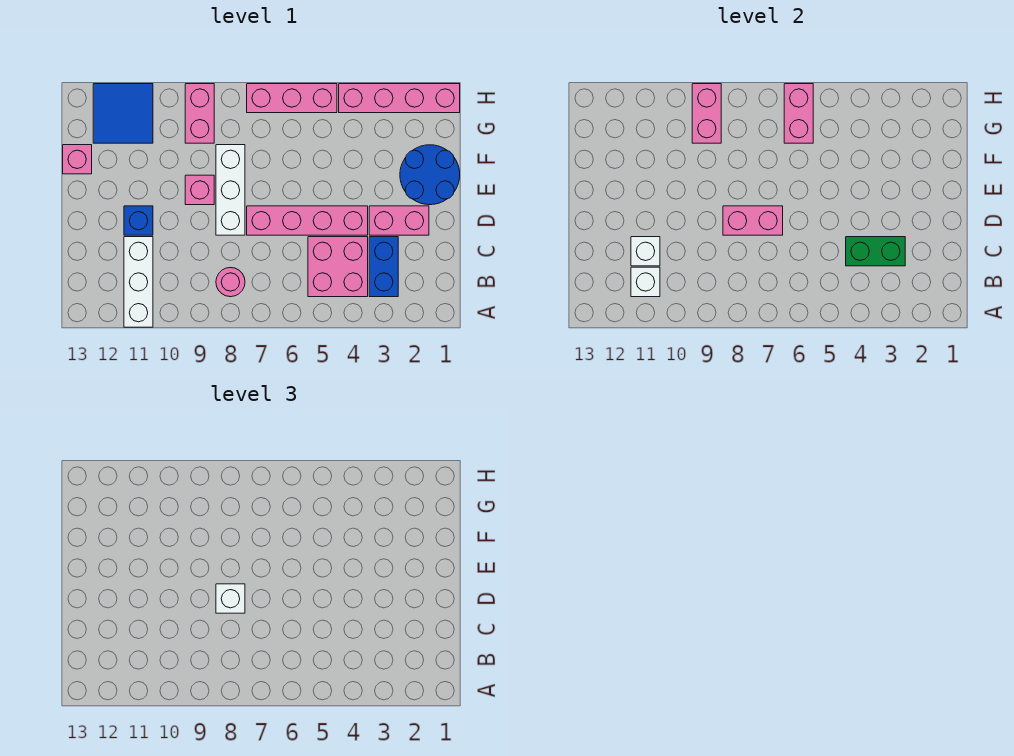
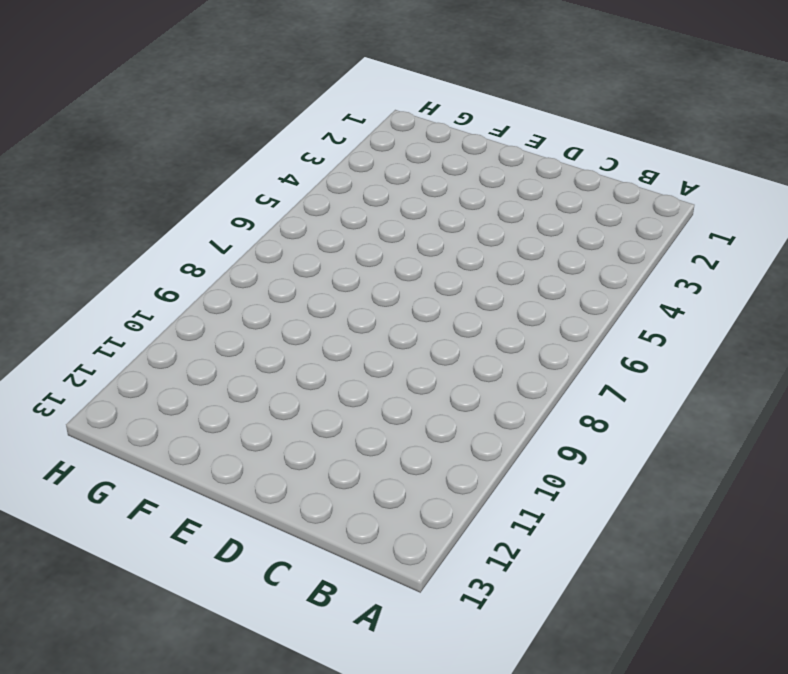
none -> white 1x3 brick [124,237,153,327]
none -> blue 1x2 brick [369,237,398,297]
none -> pink 2x2 brick [308,237,368,297]

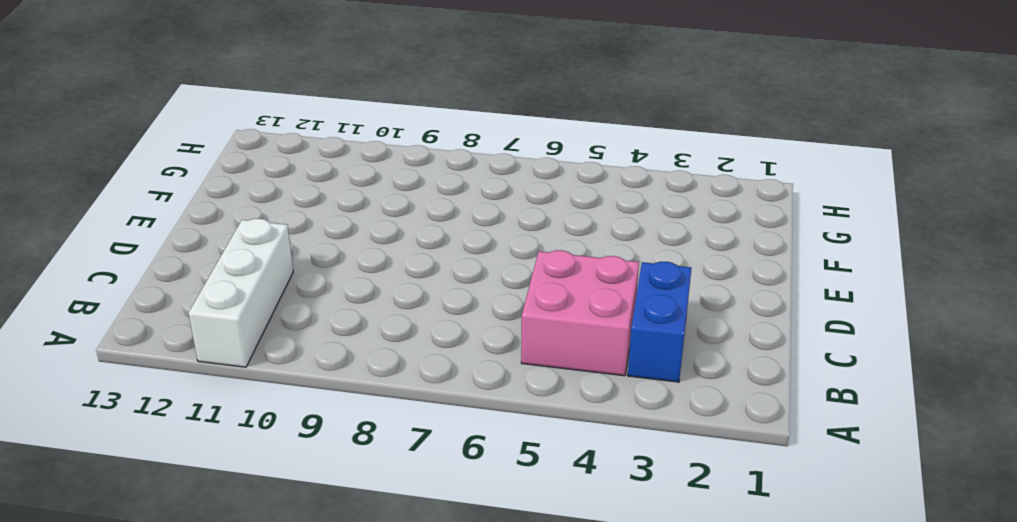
none -> pink 1x1 round brick [216,268,245,297]
none -> pink 1x2 brick [369,206,429,235]
none -> pink 1x4 brick [247,206,368,235]

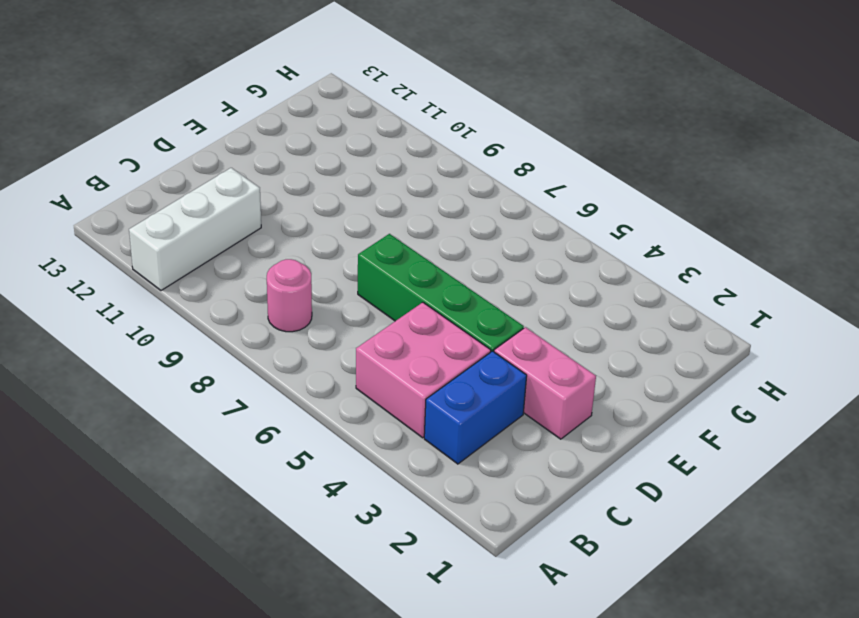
green 1x4 brick [358,234,524,352] -> pink 1x4 brick [247,206,368,235]
none -> white 1x3 brick [216,145,245,235]
none -> blue 1x1 brick [124,206,153,235]
none -> blue 2x2 round brick [400,145,460,205]

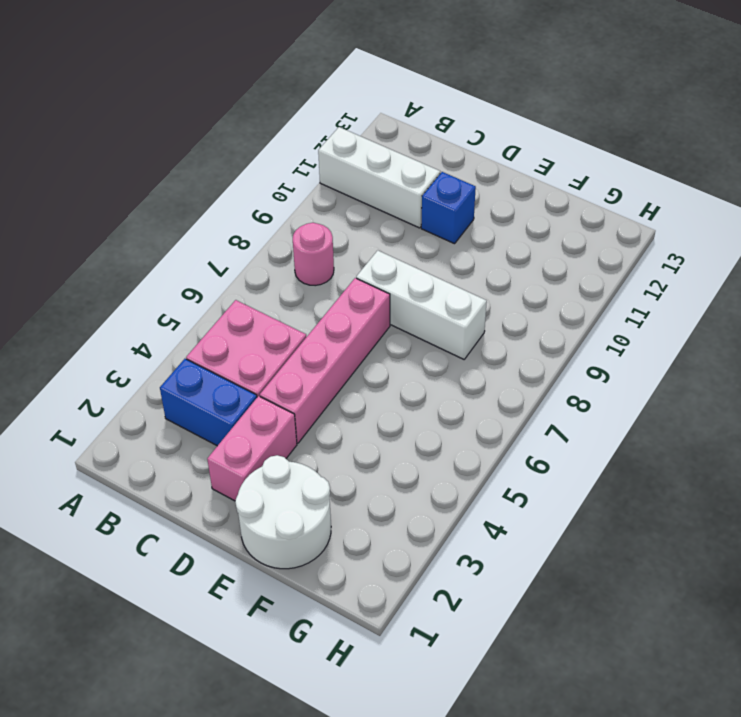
white 2x2 round brick [235,455,331,569] -> blue 2x2 round brick [400,145,460,205]
none -> pink 1x1 brick [185,175,214,205]
none -> pink 1x1 brick [63,145,92,174]
none -> pink 1x2 brick [185,84,214,143]

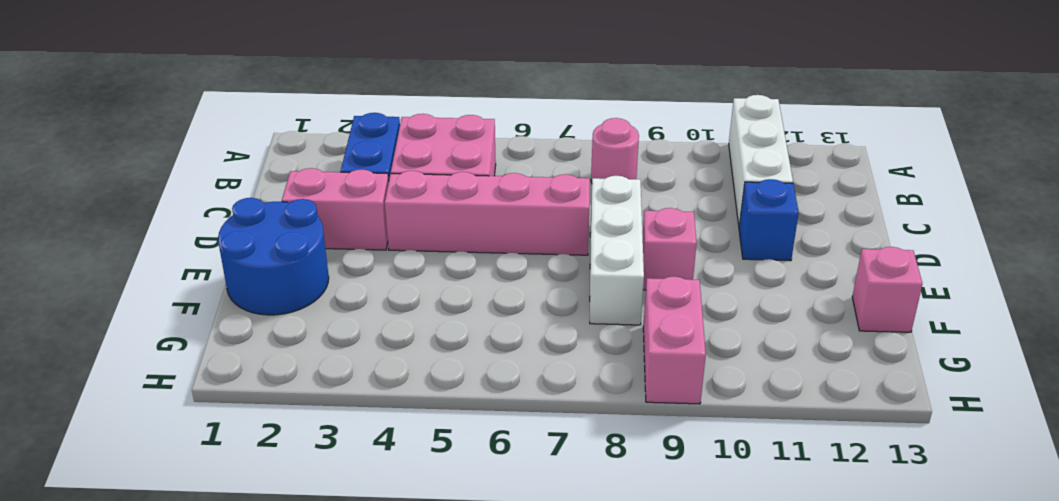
none -> blue 2x2 tile [93,84,153,143]
none -> pink 1x4 brick [339,84,460,113]
none -> pink 1x3 brick [247,84,337,113]

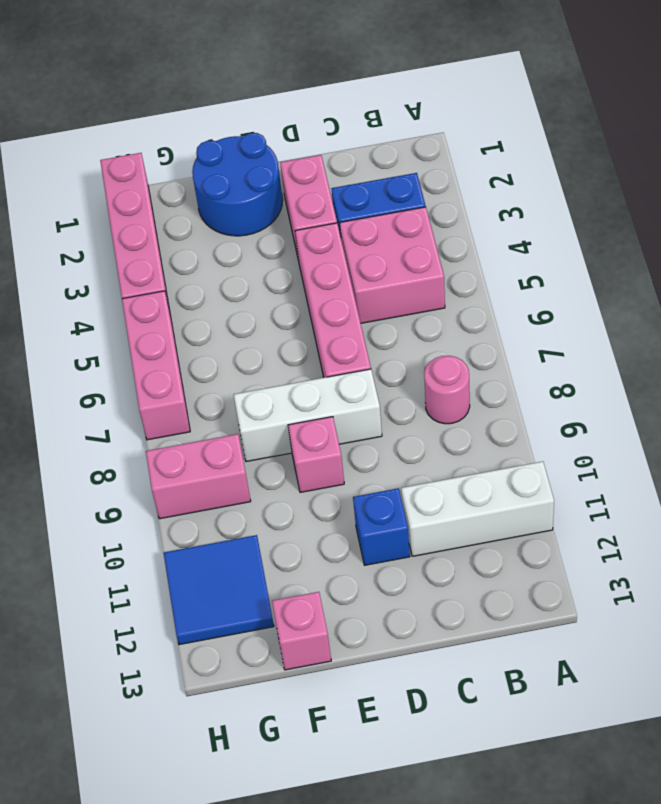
none -> white 1x1 brick [631,267,660,297]
none -> green 1x2 brick [846,237,905,266]
none -> white 1x1 brick [631,237,660,266]

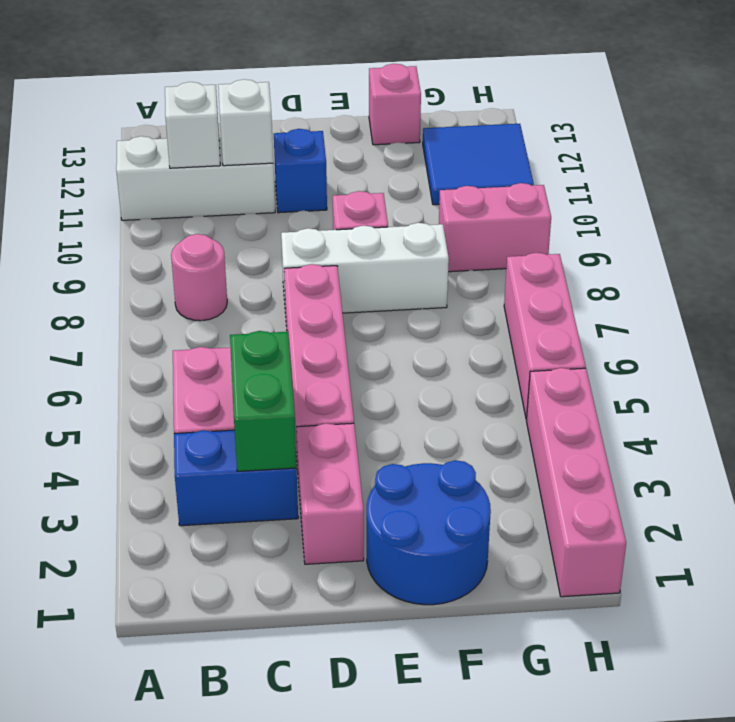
none -> pink 1x2 brick [723,206,783,235]
none -> pink 1x2 brick [784,84,813,143]
none -> pink 1x2 brick [692,84,721,143]

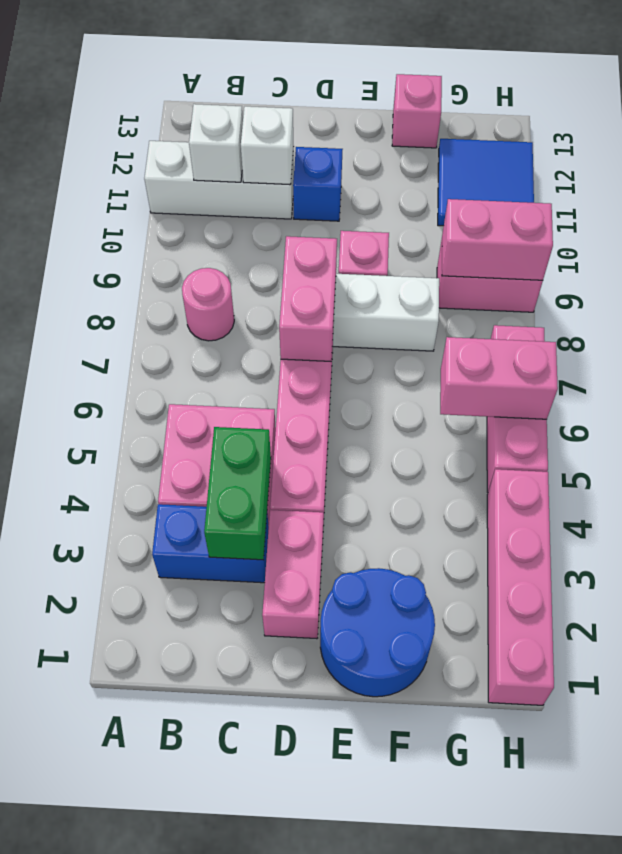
none -> white 1x1 brick [216,584,245,613]

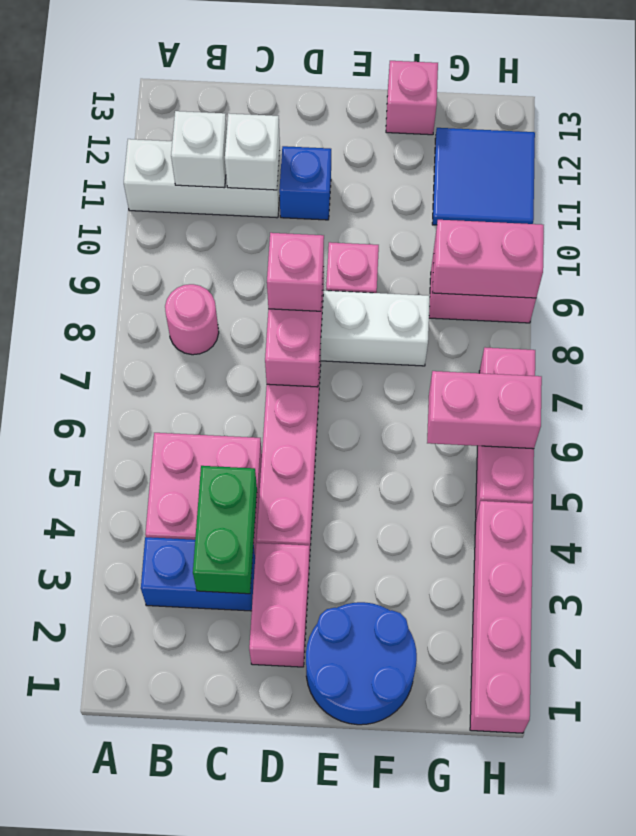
pink 1x1 brick [267,233,324,311] -> white 1x1 brick [216,584,245,613]

